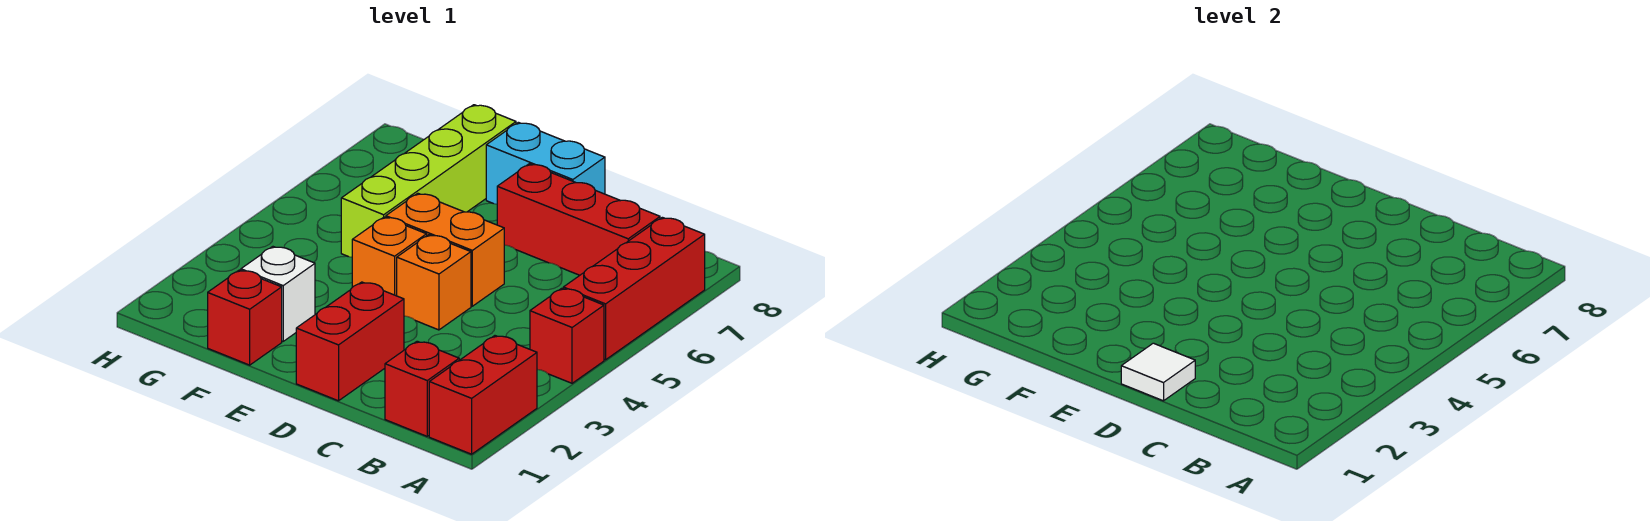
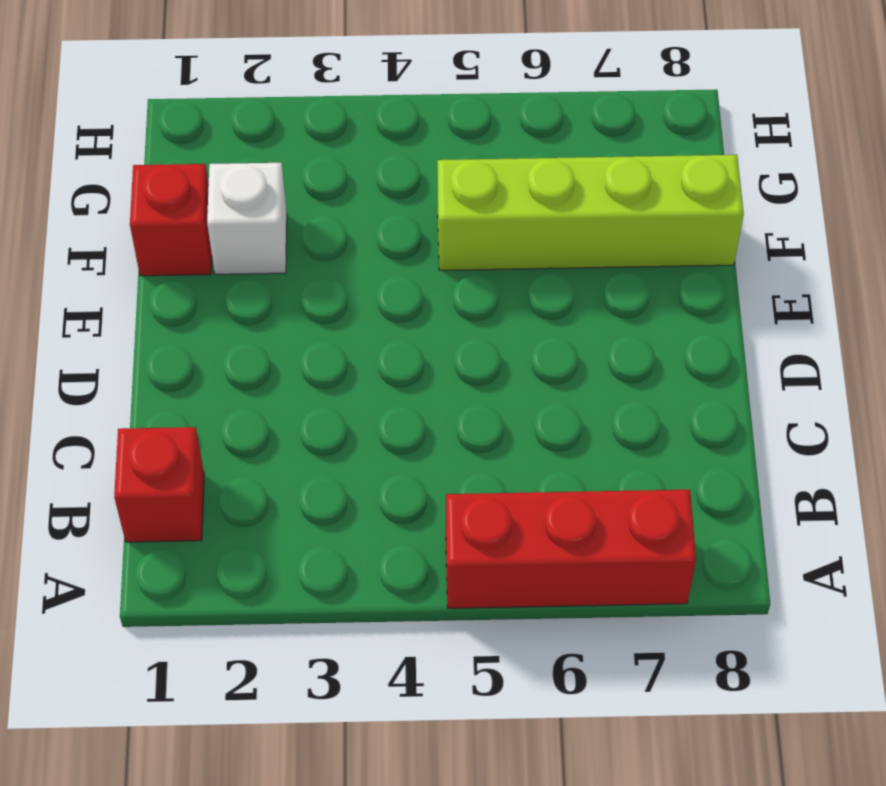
none -> red 1x2 brick [429,336,537,454]
none -> red 1x1 brick [530,288,604,383]
none -> red 1x3 brick [497,164,660,275]

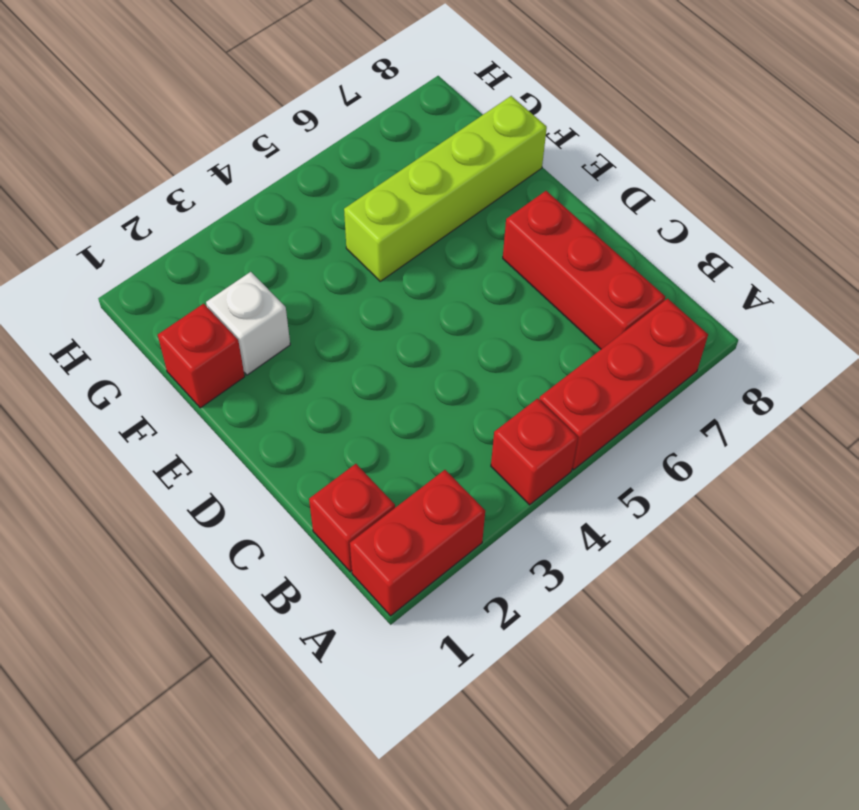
none -> red 1x2 brick [296,282,404,401]
none -> orange 1x1 brick [397,235,471,330]
none -> orange 1x2 brick [386,193,504,306]

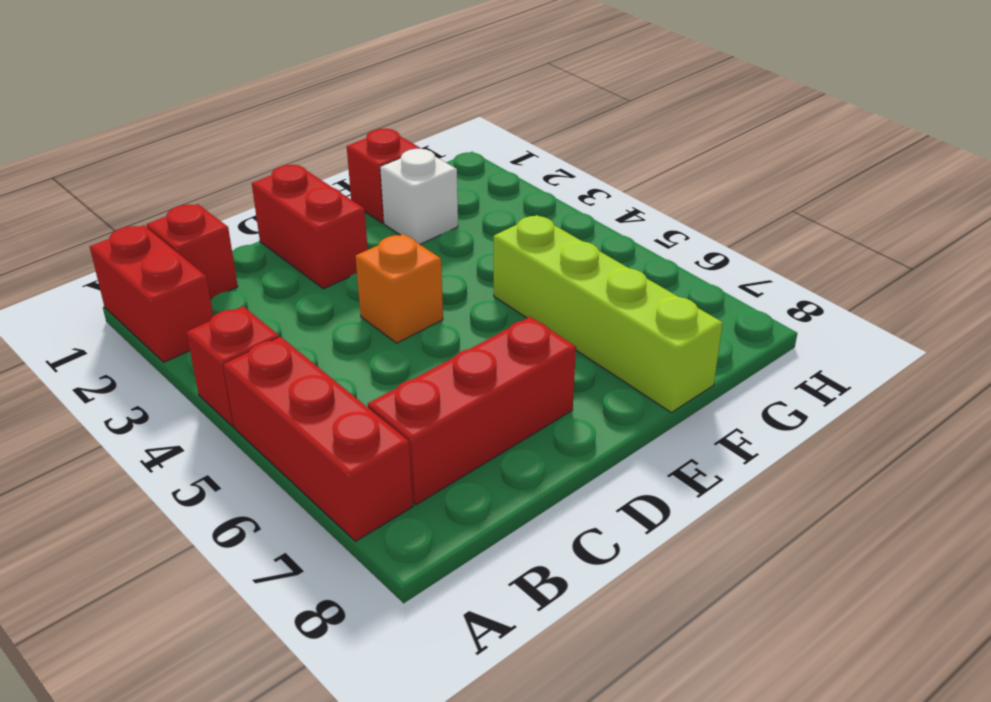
none -> orange 1x2 brick [386,193,504,306]
none -> cyan 1x2 brick [486,122,605,204]
none -> orange 1x1 brick [352,217,427,296]

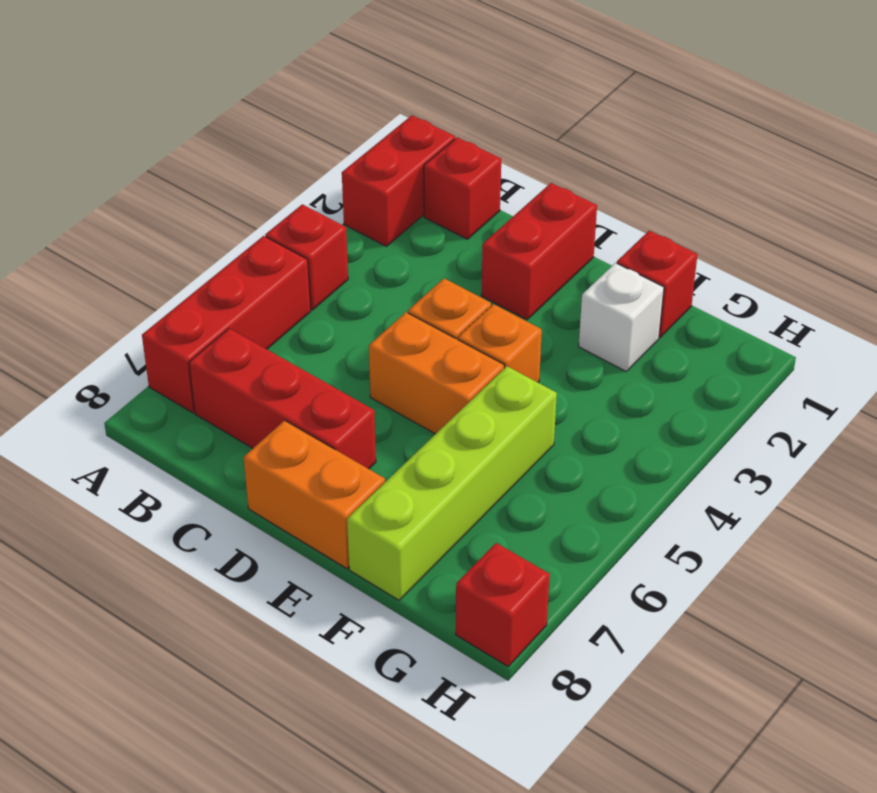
orange 1x2 brick [244,420,385,569] -> cyan 1x2 brick [486,122,605,204]
red 1x1 brick [456,543,550,666] -> none
none -> white 1x1 tile [1121,343,1195,401]

